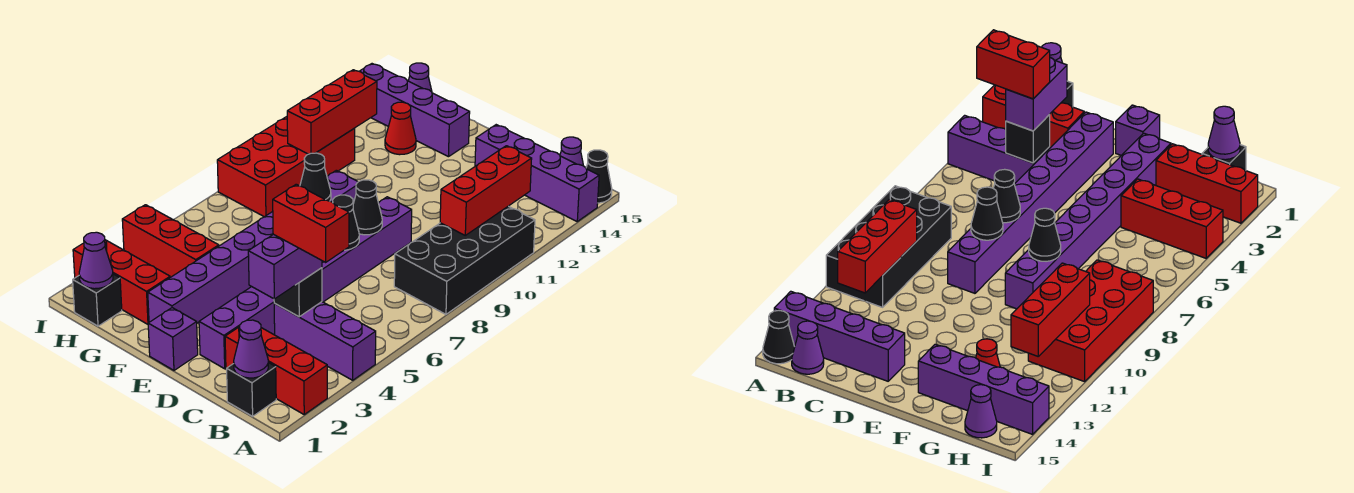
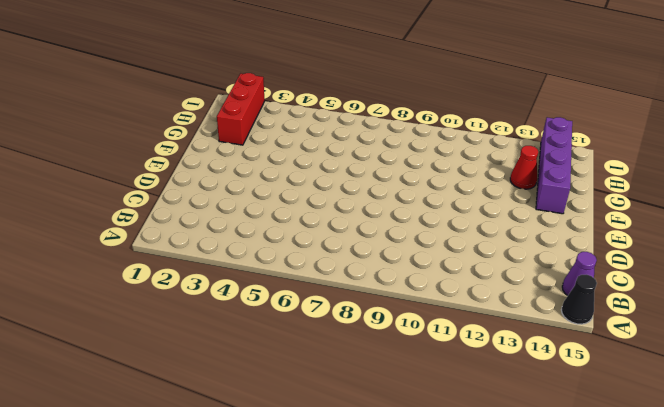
none -> red 1x3 brick [225,327,327,414]
none -> purple 1x3 brick [274,302,376,380]
none -> black 2x4 brick [394,206,535,314]

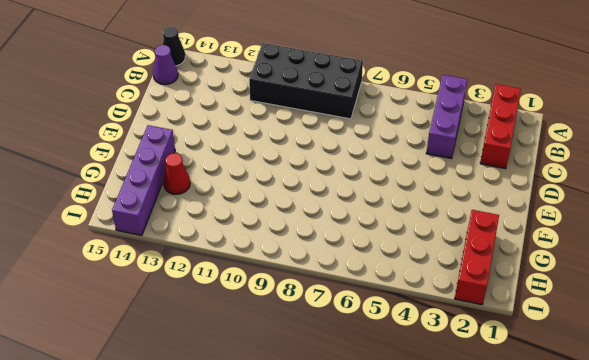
none -> purple 1x4 brick [475,125,599,221]
none -> black 1x1 brick [227,362,276,416]
none -> purple 1x8 brick [199,197,412,369]

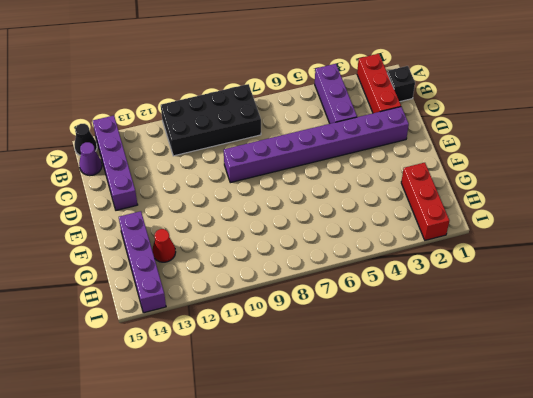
none -> purple 1x1 brick [148,308,198,370]
none -> purple 1x8 brick [148,170,358,323]
none -> red 1x3 brick [122,205,219,277]

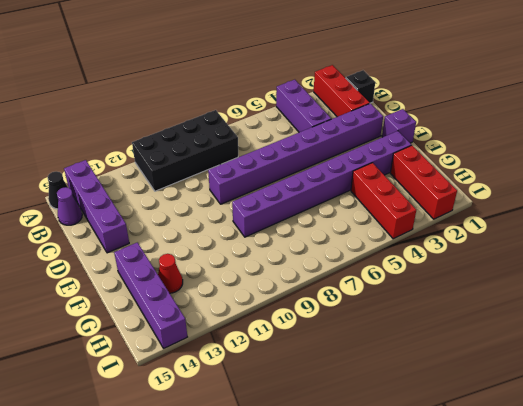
none -> black 1x1 brick [73,274,122,326]
none -> red 2x4 brick [217,117,355,217]
none -> purple 1x1 cone [408,63,432,92]

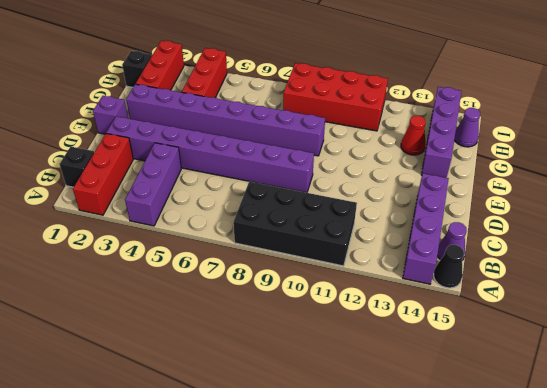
none -> purple 1x1 cone [234,320,268,378]
none -> red 1x3 brick [440,146,532,235]
none -> black 1x1 brick [274,268,322,317]

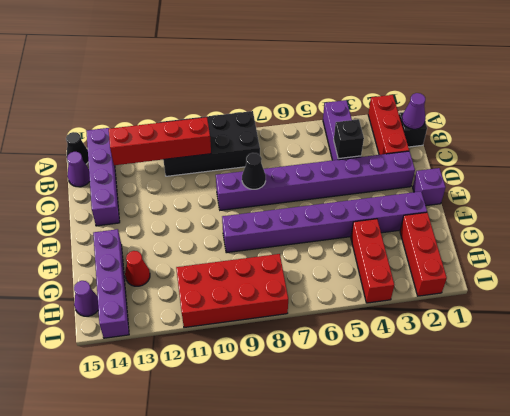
red 1x4 brick [109,117,211,165] -> red 1x3 brick [440,146,532,235]
none -> black 1x1 brick [73,274,122,326]
none -> black 1x1 cone [333,195,359,250]
none -> black 1x1 cone [300,153,331,201]

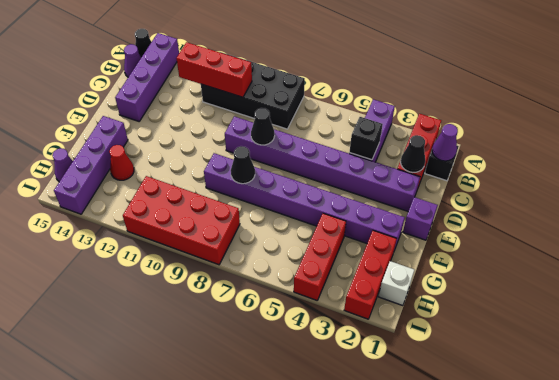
black 1x1 cone [401,135,425,172] -> black 1x1 cone moved to [333,195,359,250]
white 1x1 brick [378,261,414,306] -> black 1x1 brick [73,274,122,326]
none -> purple 1x1 cone [79,232,113,289]
none -> red 1x3 brick [287,70,377,154]
none -> purple 1x2 brick [248,234,322,299]

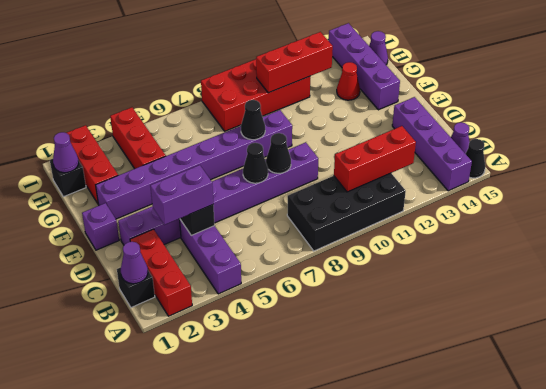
none -> red 1x2 brick [273,184,349,262]

